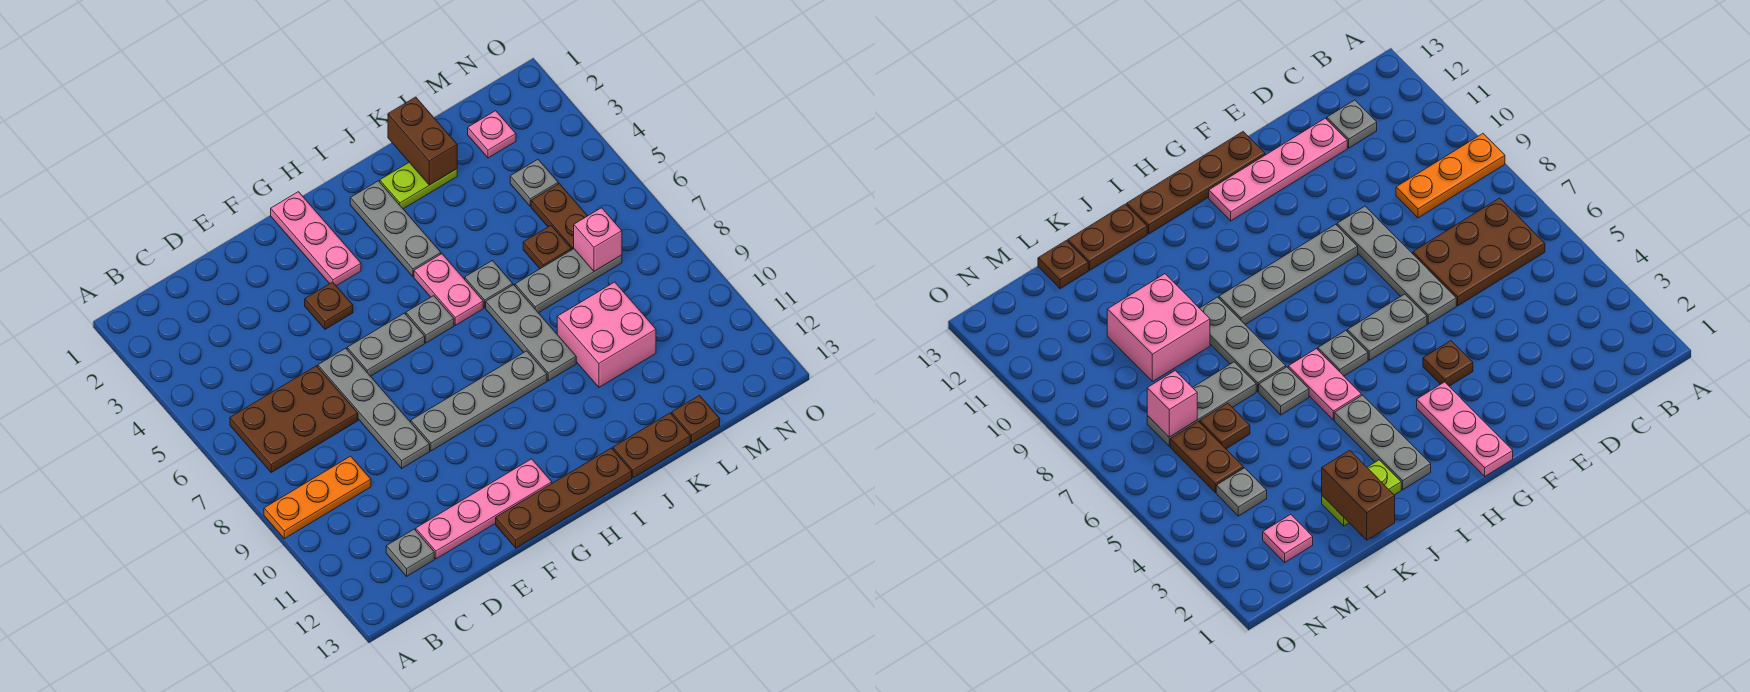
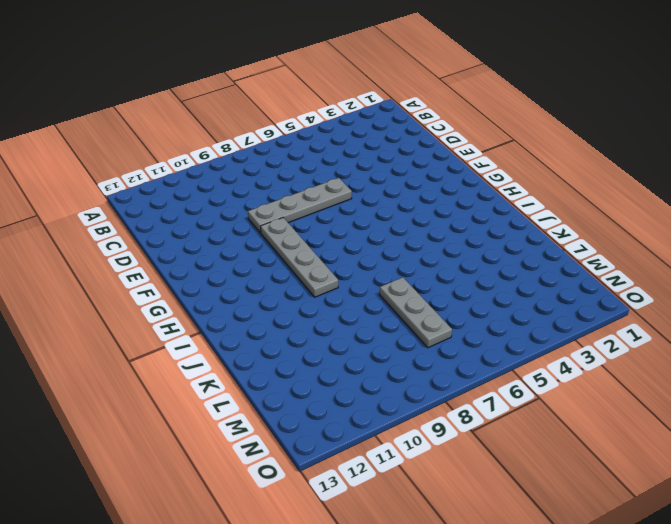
none -> orange 1x3 plate [264,456,371,539]
none -> brown 2x3 plate [230,366,358,472]
none -> grey 1x1 plate [386,529,434,576]

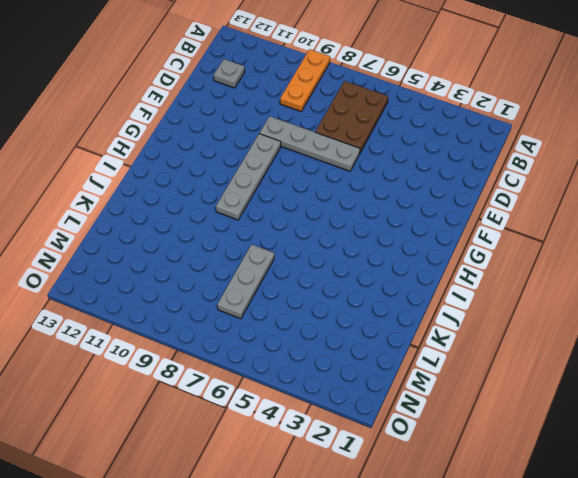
none -> pink 1x4 plate [416,459,552,559]
none -> brown 1x1 plate [305,282,353,329]
none -> grey 1x2 plate [347,313,425,376]

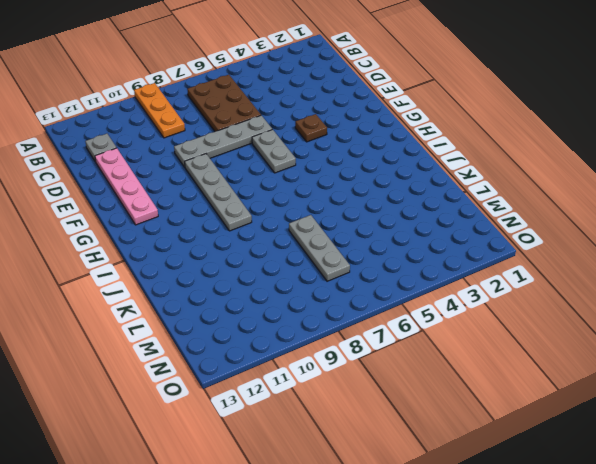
none -> brown 1x4 plate [496,448,632,548]
none -> pink 1x3 plate [271,192,361,286]
none -> grey 1x1 plate [406,296,454,343]

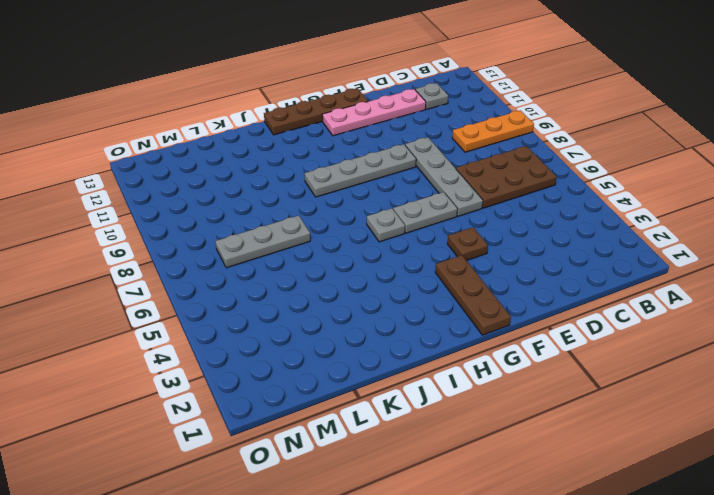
brown 1x3 plate [435,255,511,335] -> pink 1x3 plate [271,192,361,286]
none -> grey 1x3 plate [350,181,441,277]
none -> pink 1x2 plate [414,254,483,325]
none -> lime 1x2 plate [380,163,457,209]

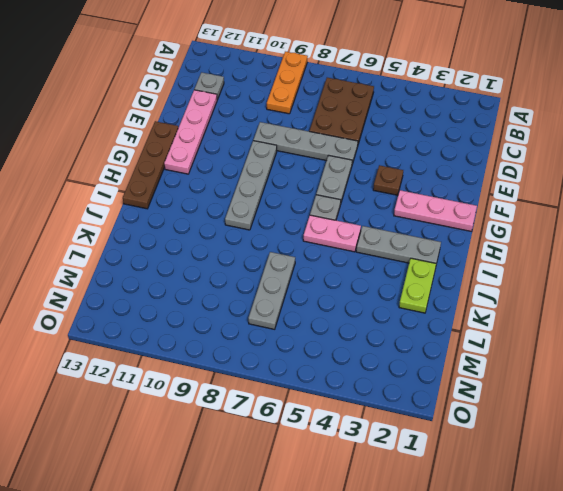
none -> grey 1x1 plate [465,261,513,308]
none -> grey 1x3 plate [486,285,576,381]
none -> brown 1x2 plate [613,413,690,478]

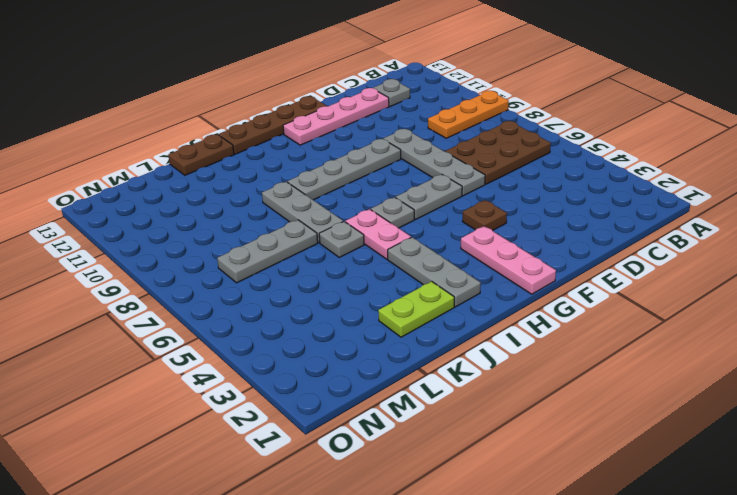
none -> pink 2x2 brick [557,282,656,387]
none -> brown 1x1 plate [523,226,571,269]
none -> brown 1x1 plate [672,396,720,443]

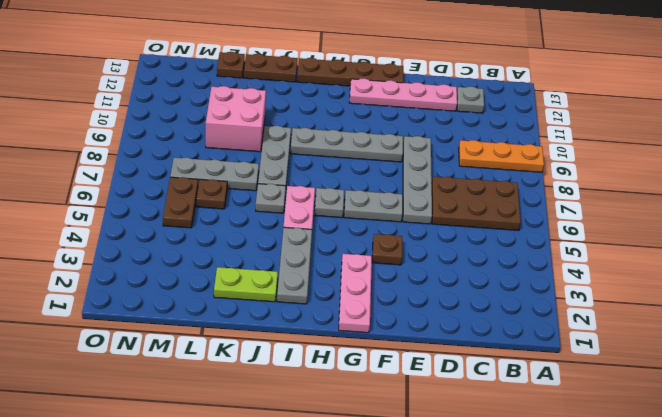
none -> pink 1x1 plate [468,111,516,158]
none -> grey 1x1 plate [510,159,558,207]
none -> brown 1x2 brick [388,97,457,185]

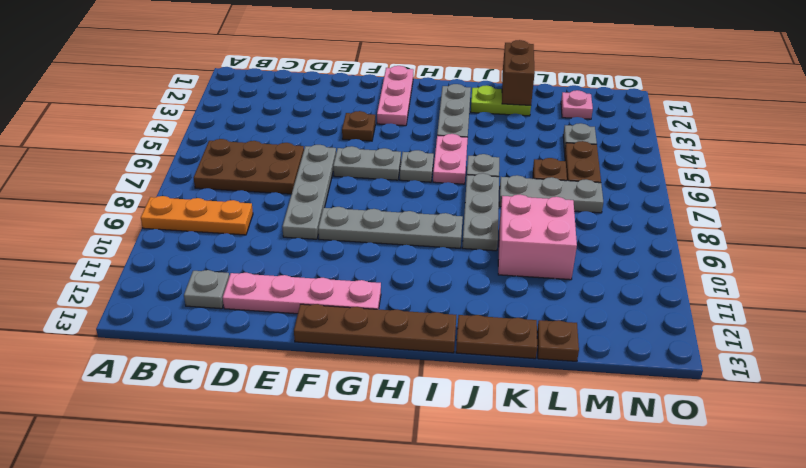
none -> pink 1x1 brick [574,208,622,271]

